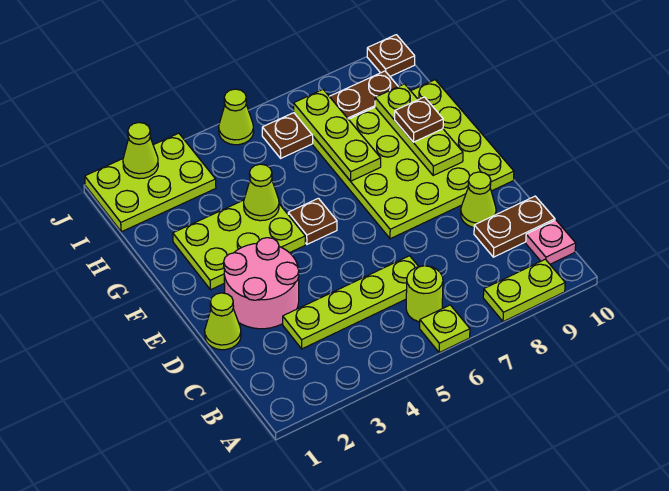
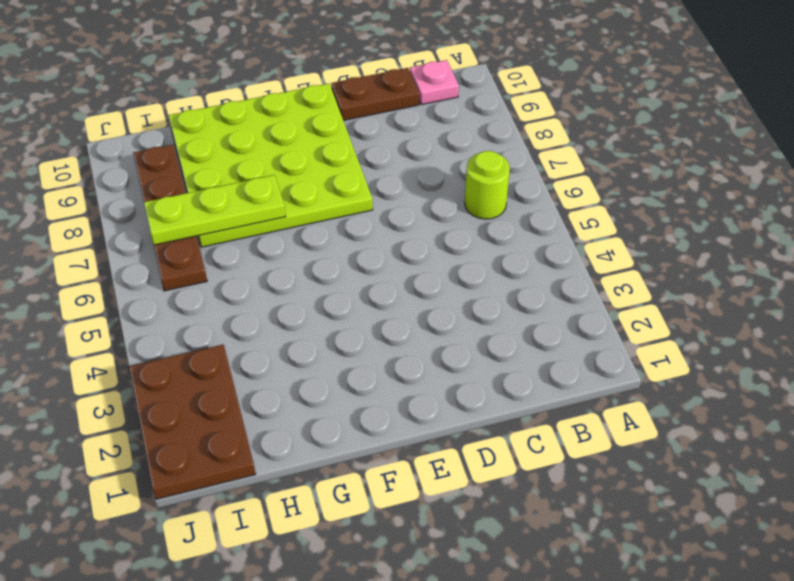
brown 1x2 plate [331,68,419,120] -> brown 1x2 plate turned to [474,196,555,257]
brown 2x3 plate [129,344,256,499] -> lime 2x3 plate [85,133,216,232]
none -> lime 1x1 plate [420,305,470,353]
none -> lime 1x2 plate [483,259,565,322]
none -> lime 1x4 plate [283,256,419,349]

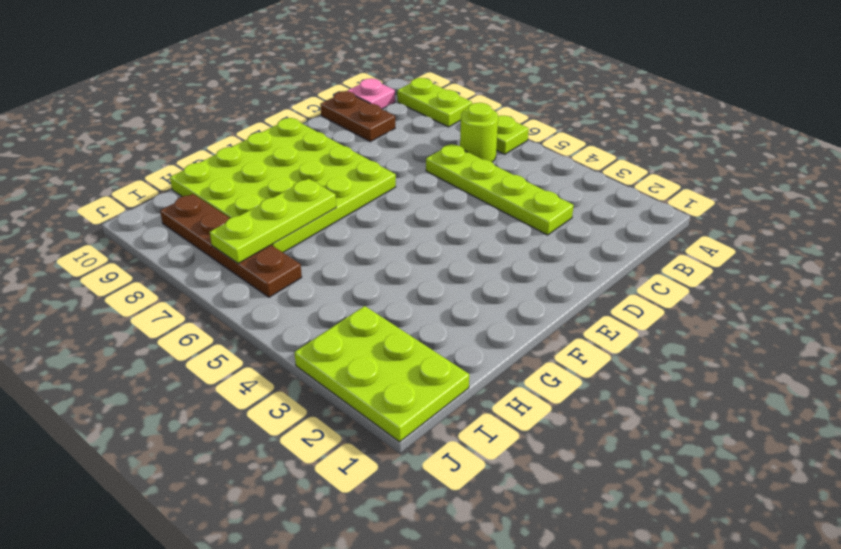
none -> lime 1x1 cone [205,293,241,350]
none -> pink 2x2 round brick [224,238,299,329]
none -> lime 1x1 cone [461,172,496,227]

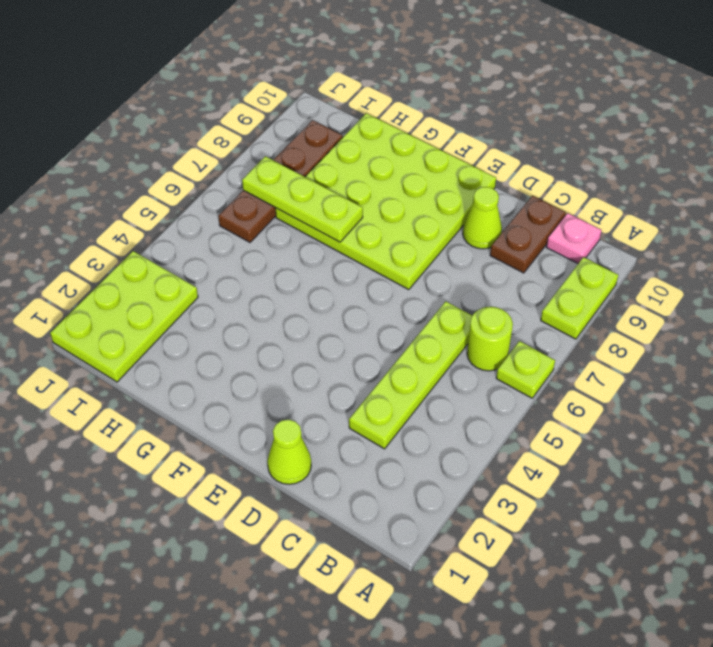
none -> pink 2x2 round brick [224,238,299,329]
none -> lime 2x3 plate [173,200,305,290]
none -> brown 1x1 plate [288,198,337,244]

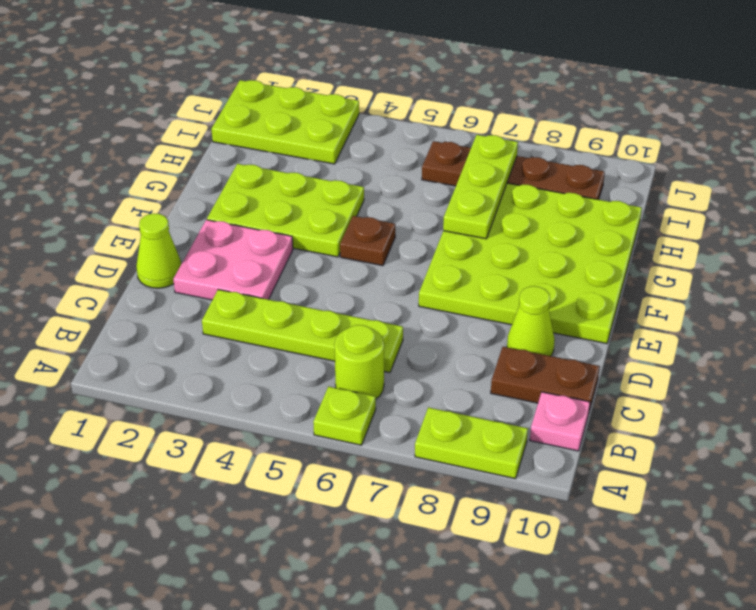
pink 2x2 plate [173,220,293,300] -> pink 2x2 round brick [224,238,299,329]
none -> lime 1x1 cone [219,89,254,145]
none -> brown 1x1 plate [367,35,415,76]
none -> lime 1x3 plate [375,84,463,176]

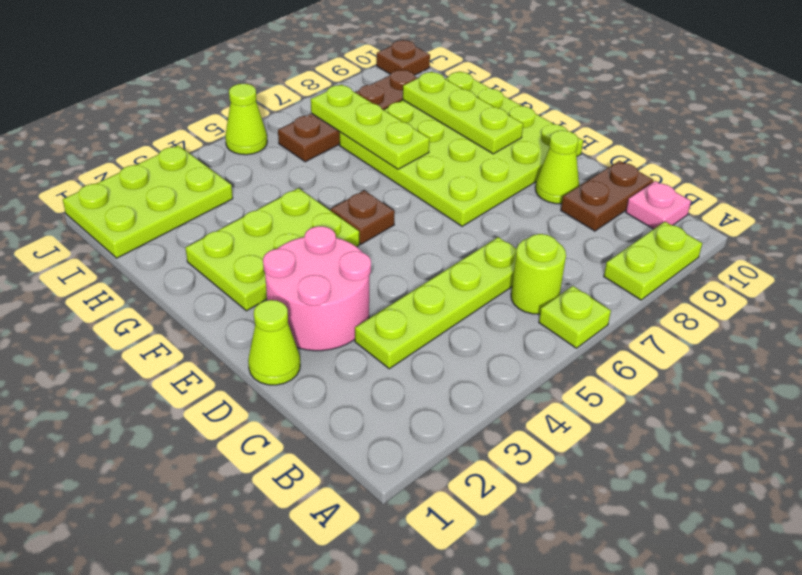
none -> lime 1x1 cone [244,164,279,221]
none -> lime 1x1 cone [123,123,158,179]
none -> brown 1x1 plate [395,97,443,142]

